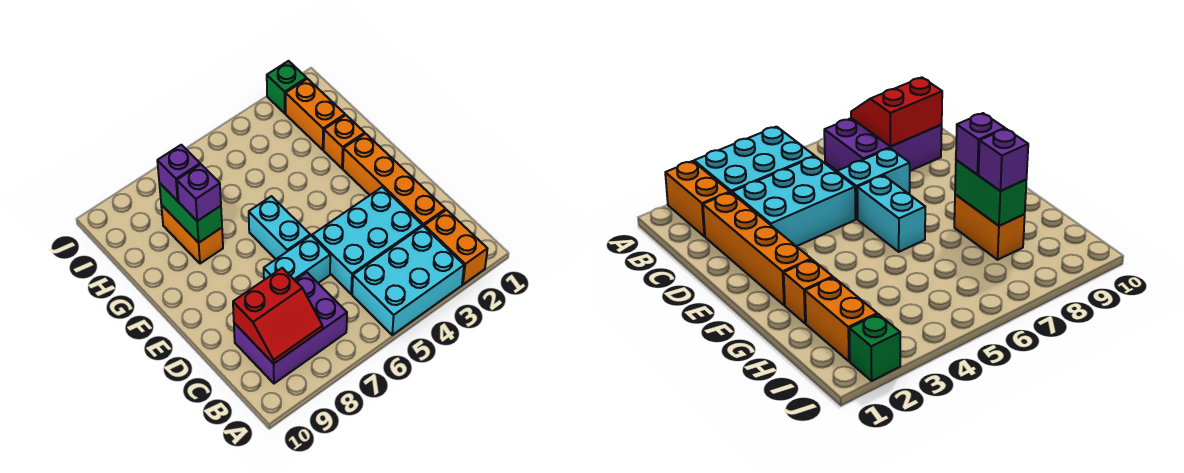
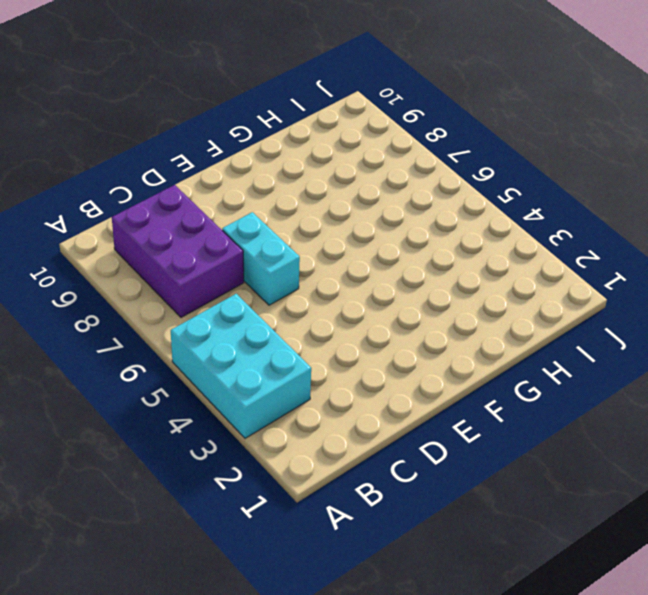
none -> orange 1x2 brick [424,210,487,284]
none -> orange 1x4 brick [343,134,446,226]
none -> cyan 2x3 brick [312,187,422,294]

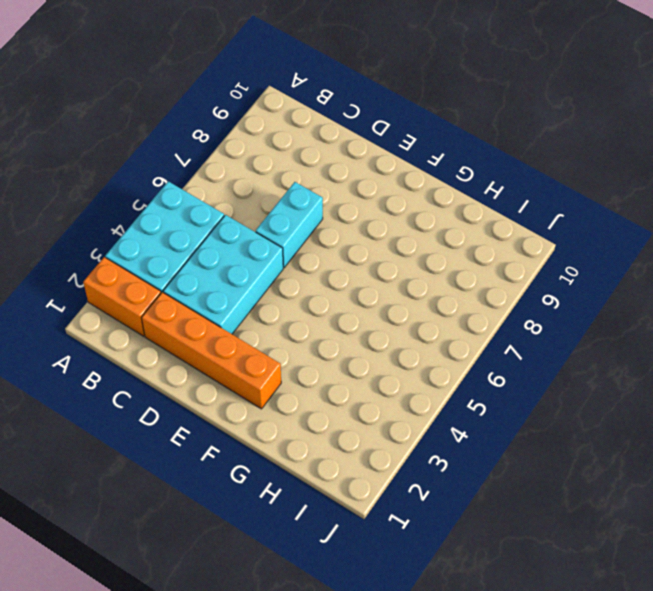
none -> purple 2x3 brick [234,272,347,384]
none -> cyan 1x2 brick [249,196,310,259]
none -> orange 1x1 brick [324,115,365,168]

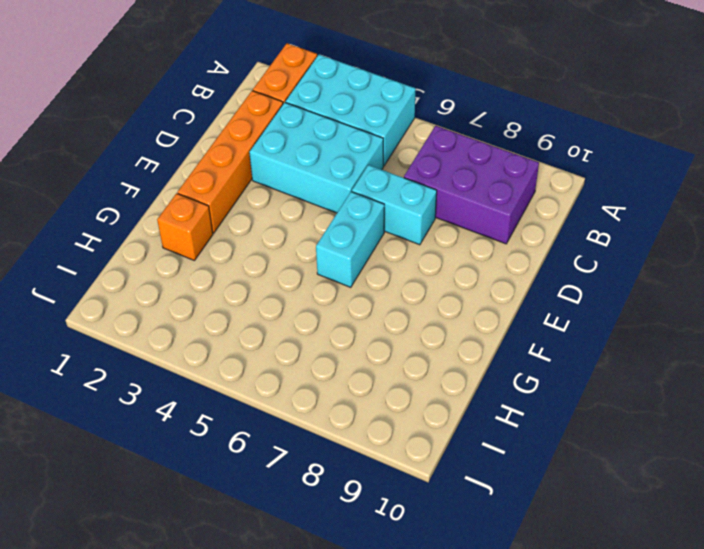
none -> orange 1x2 brick [161,205,223,264]
none -> orange 1x2 brick [286,79,345,150]
none -> green 1x1 brick [267,61,307,113]

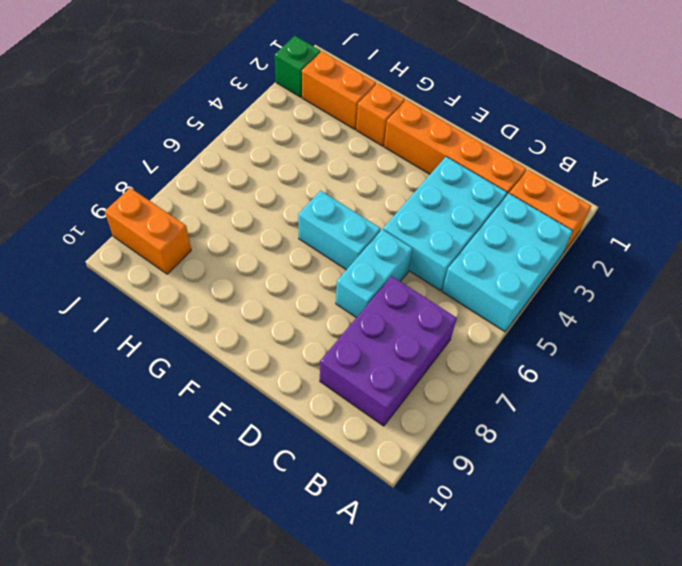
orange 1x2 brick [105,188,191,274] -> orange 1x2 brick moved to [161,205,223,264]
none -> red 2x2 slope [233,268,323,364]
none -> green 1x2 brick [159,183,222,243]
none -> purple 1x1 brick [177,165,221,221]

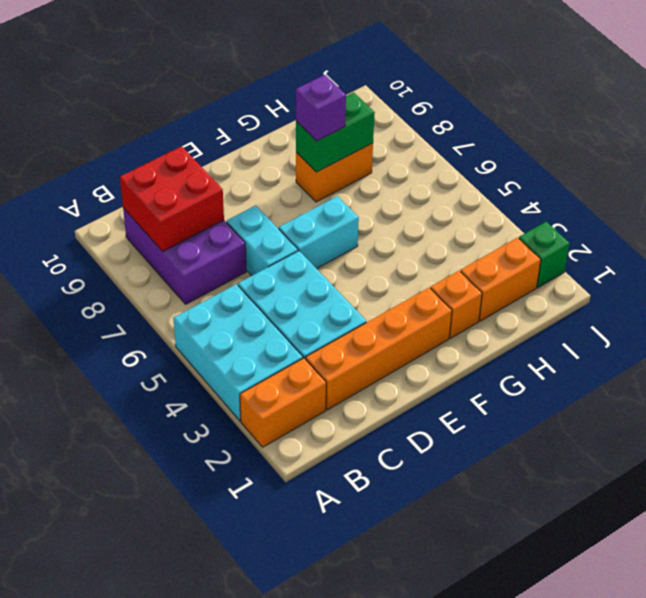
red 2x2 brick [120,146,224,251] -> red 2x2 slope [233,268,323,364]
none -> purple 1x1 brick [157,145,200,201]

